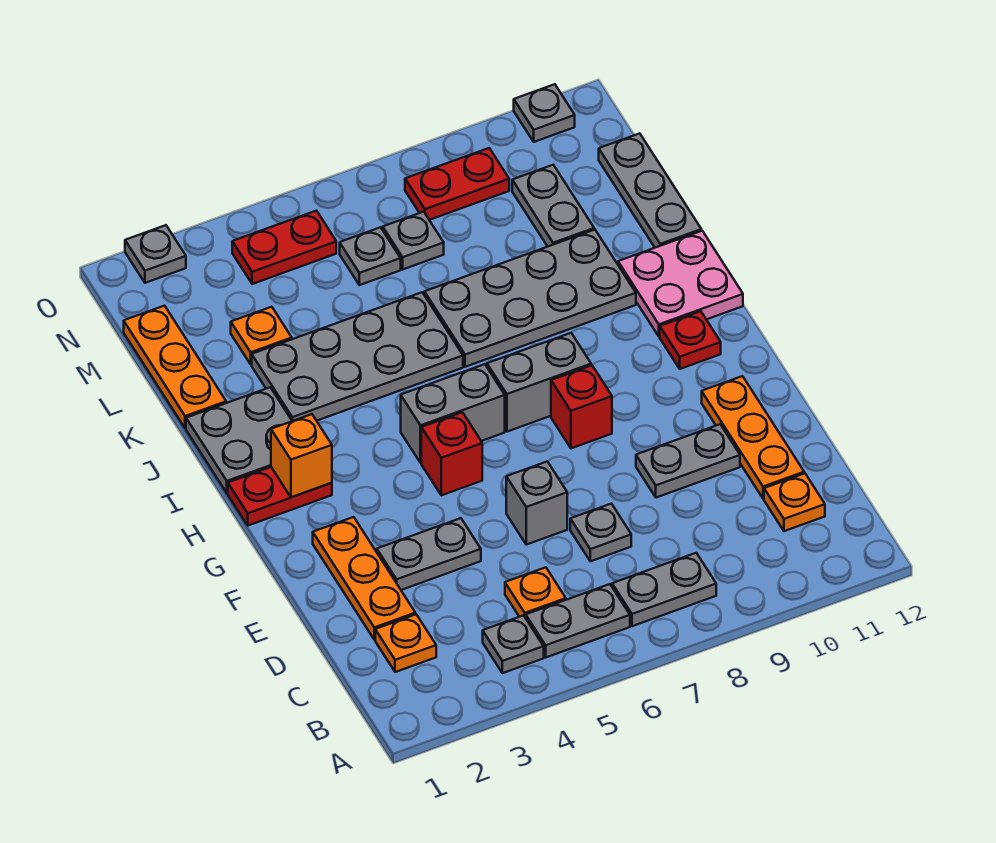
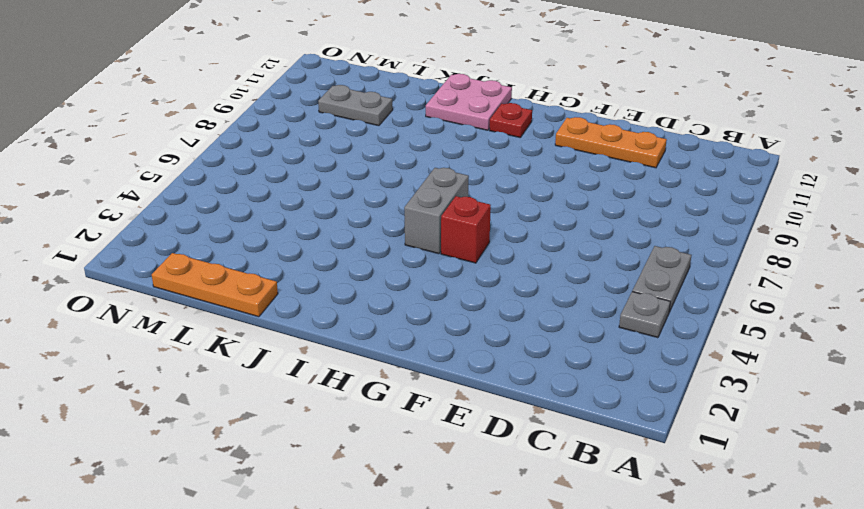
none -> grey 1x2 plate [612,553,716,626]
none -> orange 1x1 plate [375,614,436,672]
none -> orange 1x1 plate [505,567,566,618]
none -> orange 1x1 plate [764,473,825,531]

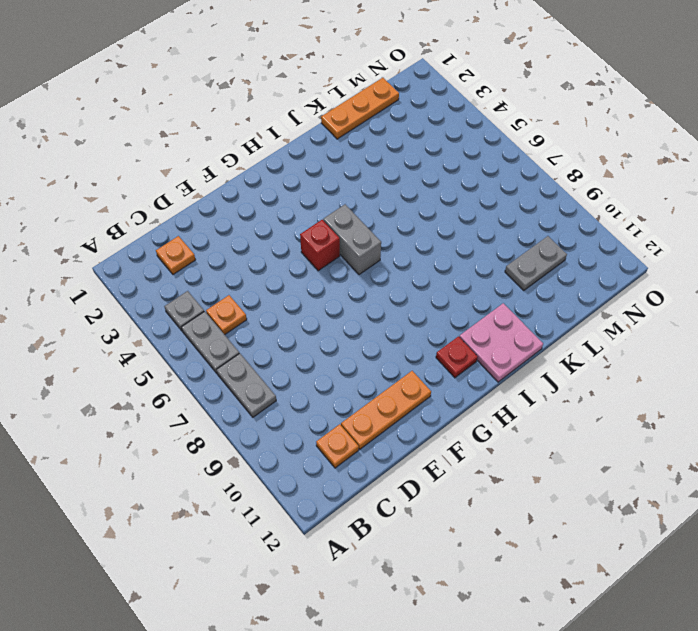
none -> orange 1x3 plate [313,517,415,640]
none -> grey 1x1 plate [570,504,631,561]
none -> grey 1x2 plate [377,518,481,590]
none -> grey 1x1 brick [506,461,567,545]

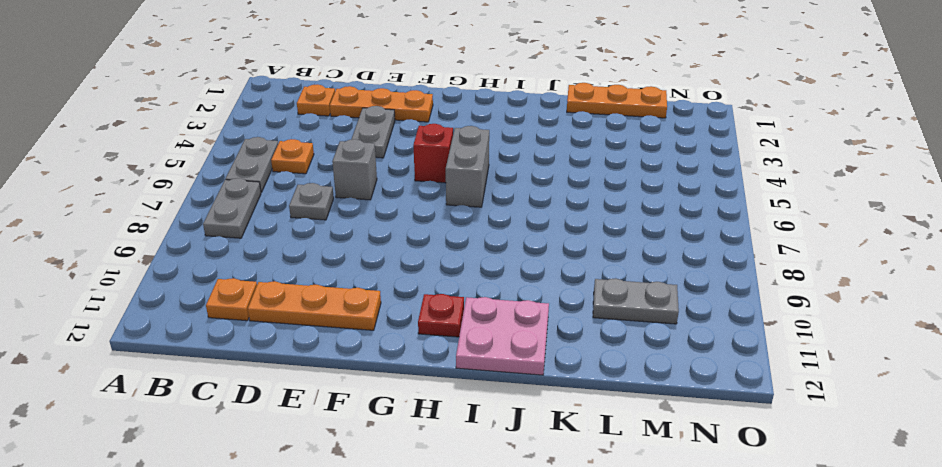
none -> grey 1x1 plate [483,615,544,673]
none -> grey 1x2 plate [636,424,740,498]
none -> red 1x1 brick [551,365,612,448]
none -> red 1x2 plate [228,467,332,525]

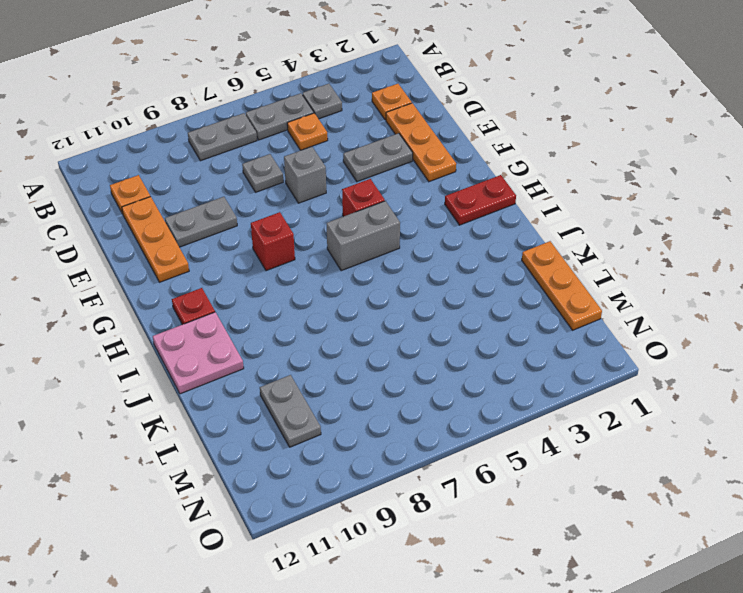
none -> grey 1x2 brick [487,333,591,432]
none -> grey 2x2 plate [186,387,292,493]
none -> grey 2x4 plate [252,292,463,421]
none -> grey 2x4 plate [424,230,636,367]

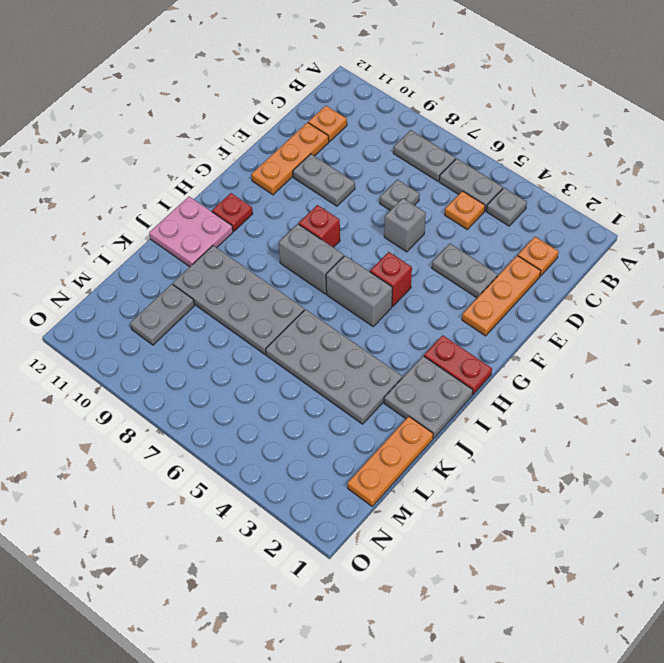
none -> grey 1x3 plate [599,133,701,248]
none -> orange 1x1 plate [231,307,292,364]
none -> grey 1x1 plate [340,227,401,285]
none -> grey 1x1 plate [383,212,444,269]

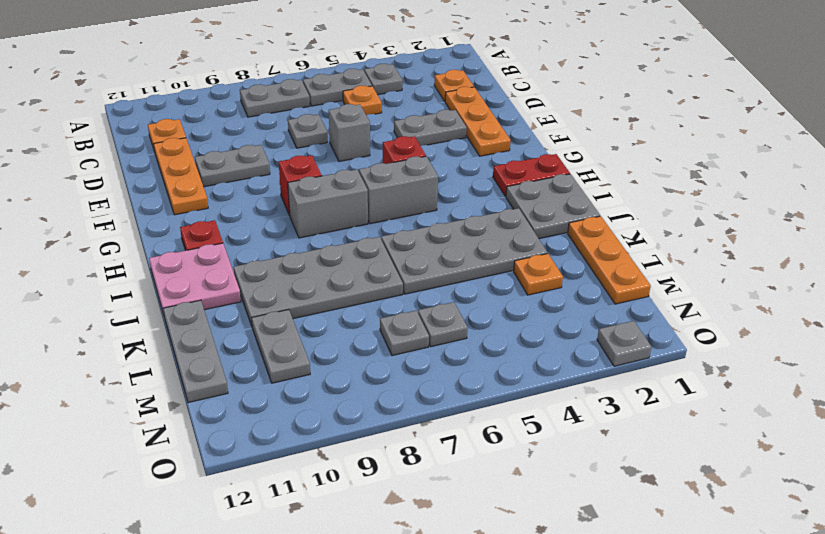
none -> red 1x2 plate [232,211,336,284]
none -> red 1x2 plate [405,148,509,220]
none -> grey 1x1 plate [514,84,575,142]
none -> orange 1x1 brick [271,414,332,497]

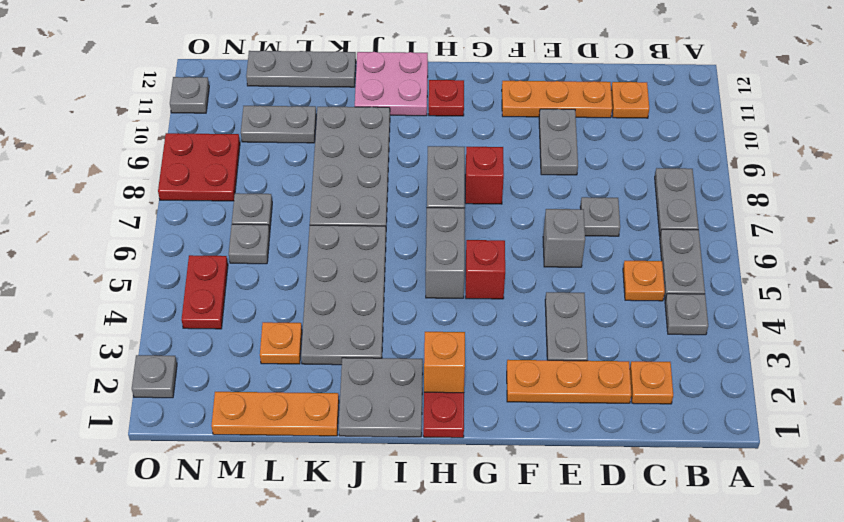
red 2x2 plate [158,133,240,201] -> red 1x2 plate [405,148,509,220]

